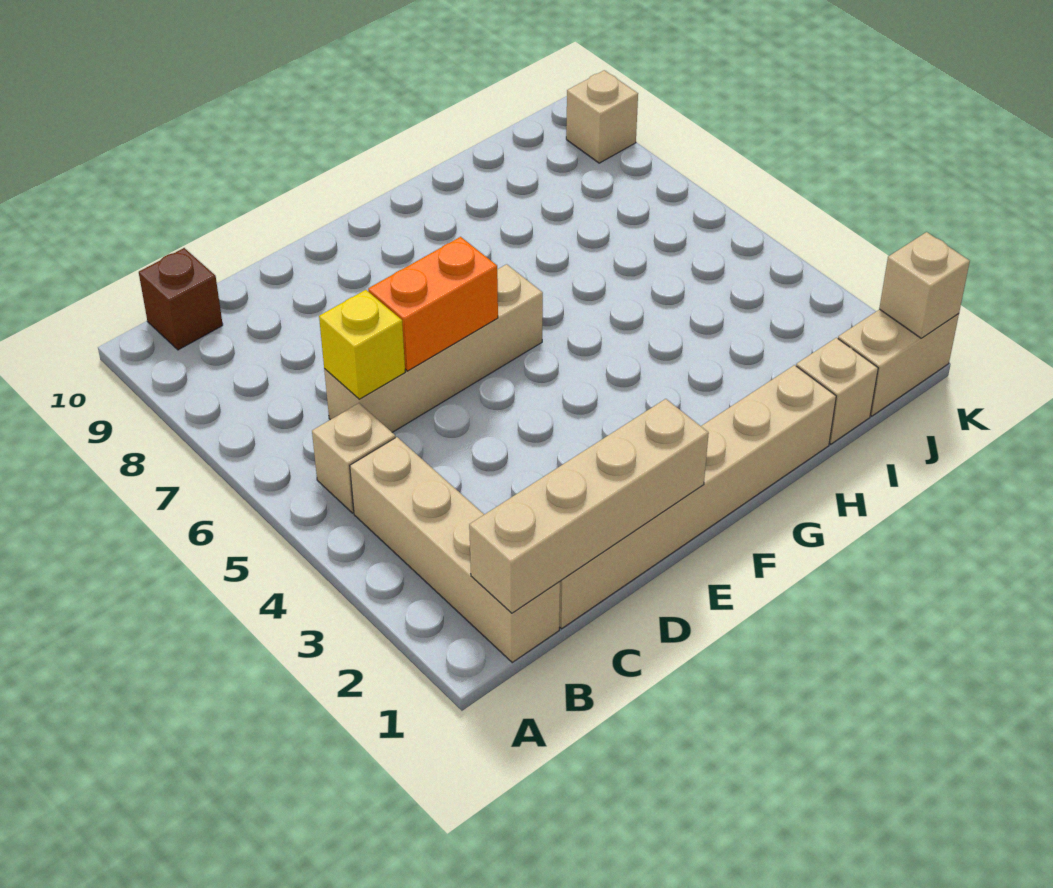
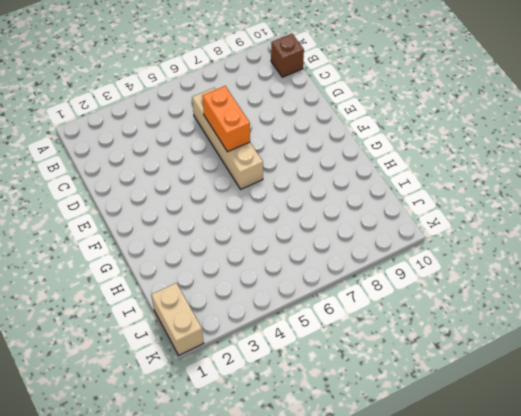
none -> tan 1x4 brick [350,437,560,662]
none -> tan 1x1 brick [312,403,395,513]
none -> tan 1x6 brick [559,365,836,629]

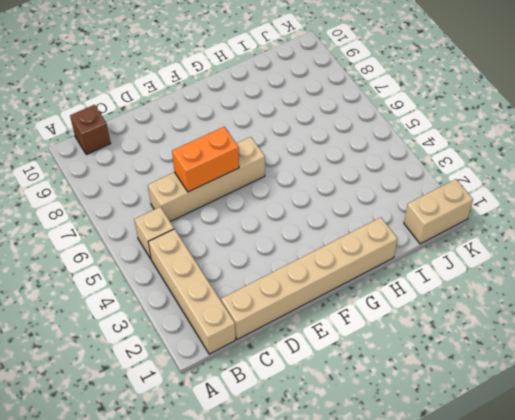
none -> tan 1x1 brick [796,338,878,444]
none -> tan 1x1 brick [566,70,638,163]
none -> tan 1x4 brick [469,399,709,613]

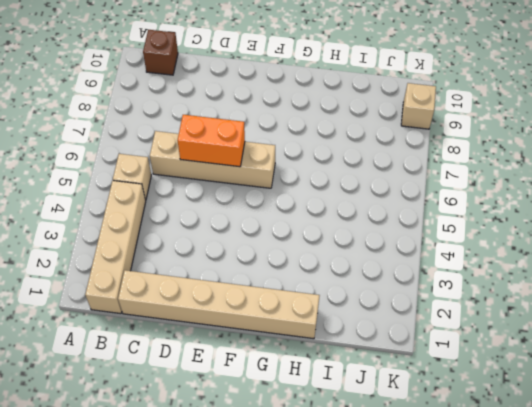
none -> tan 1x1 brick [796,338,878,444]
none -> tan 1x2 brick [838,309,959,416]
none -> tan 1x4 brick [469,399,709,613]

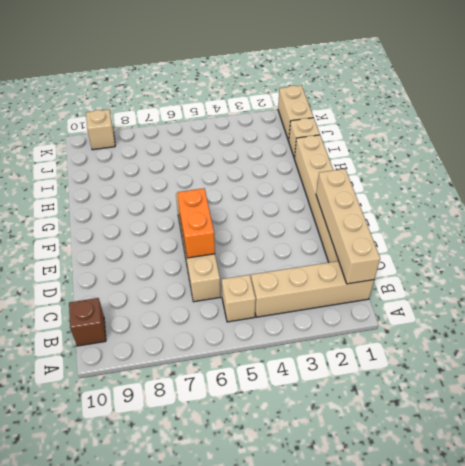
none -> yellow 1x1 brick [319,290,405,399]
none -> tan 1x1 brick [879,232,970,338]

